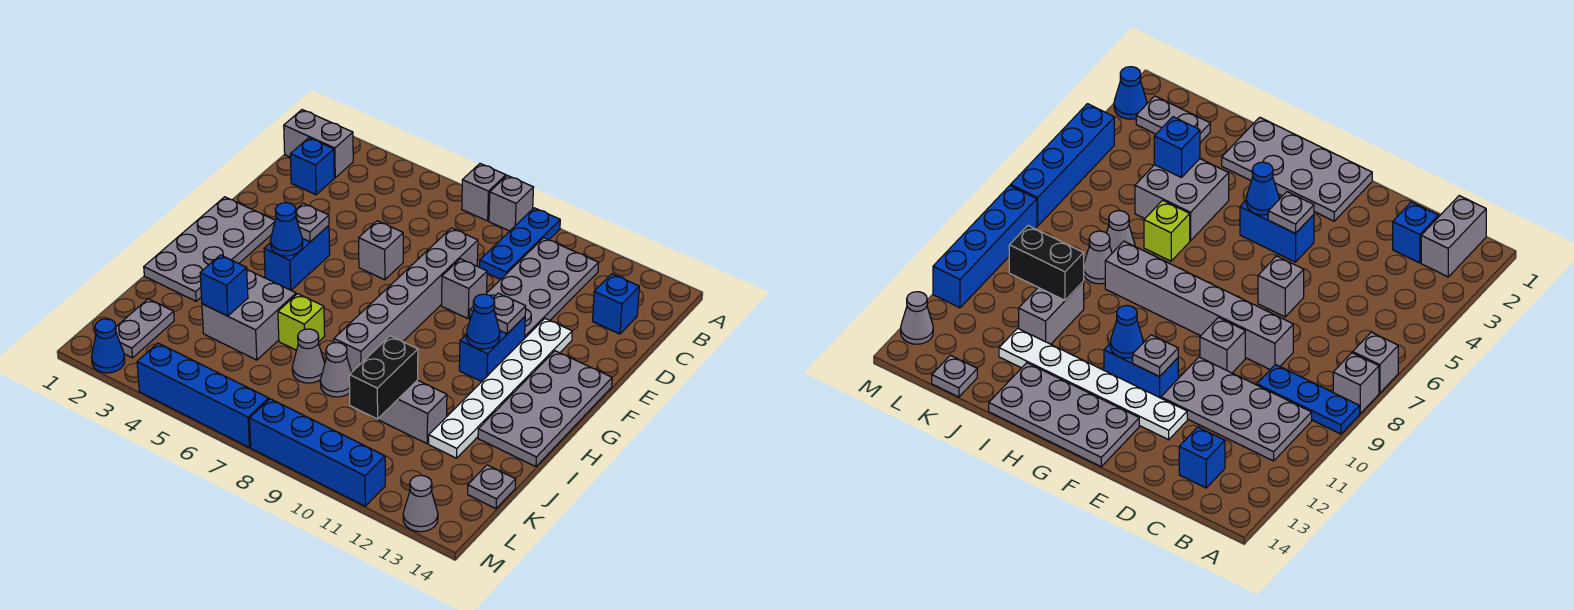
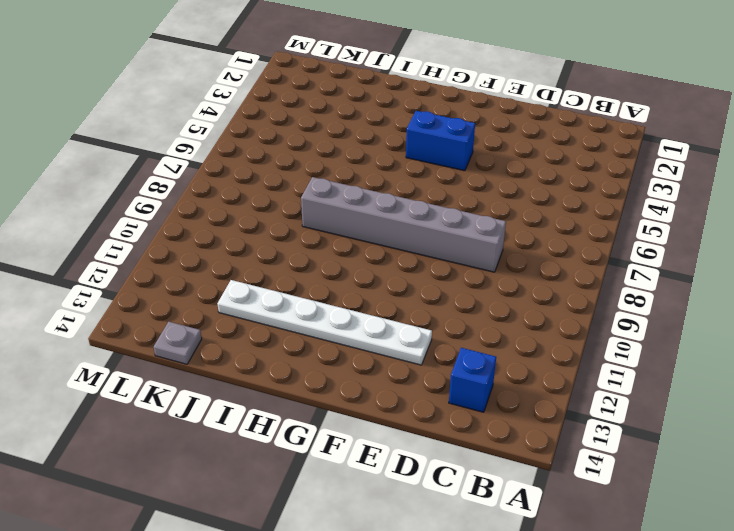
none -> grey 1x1 brick [462,164,506,221]
none -> grey 1x1 brick [489,175,534,231]
none -> blue 1x3 plate [480,208,560,279]
none -> grey 1x2 brick [284,110,353,178]

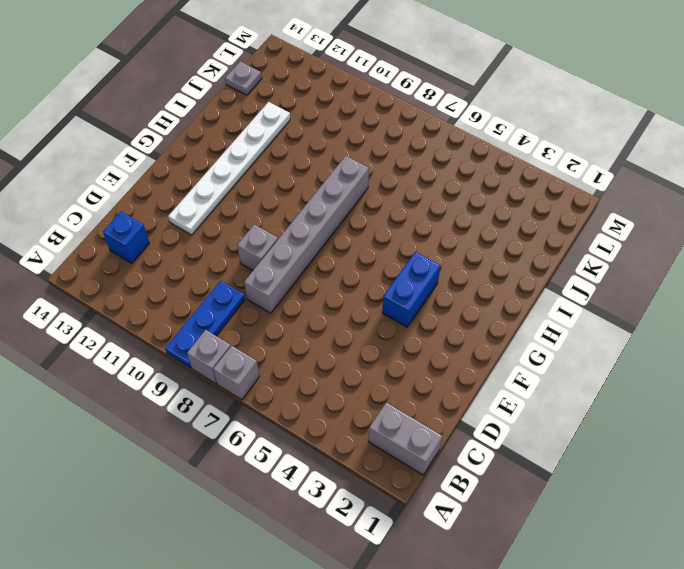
none -> grey 2x4 plate [470,238,599,338]
none -> blue 1x1 brick [290,138,334,195]
none -> grey 1x1 brick [359,221,403,280]
none -> grey 2x4 plate [144,197,275,301]

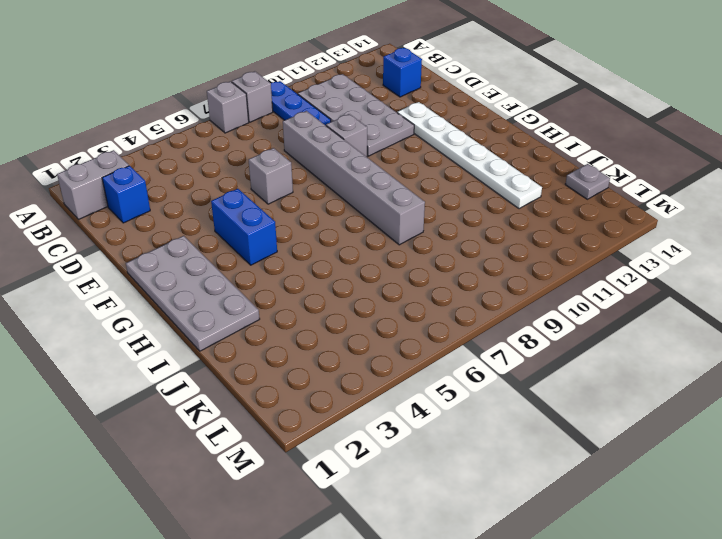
none -> blue 1x2 brick [459,317,525,382]
none -> grey 2x4 plate [478,351,612,467]
none -> grey 2x2 brick [202,270,296,360]
none -> lime 1x1 brick [278,294,325,350]

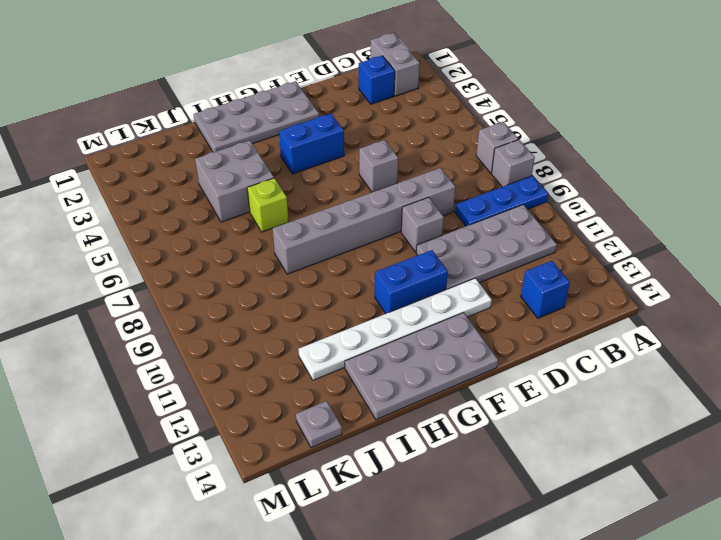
none -> grey 1x1 cone [292,329,325,383]
none -> grey 1x1 cone [320,343,352,397]
none -> grey 1x2 brick [377,380,447,444]
none -> grey 1x2 plate [116,299,174,358]

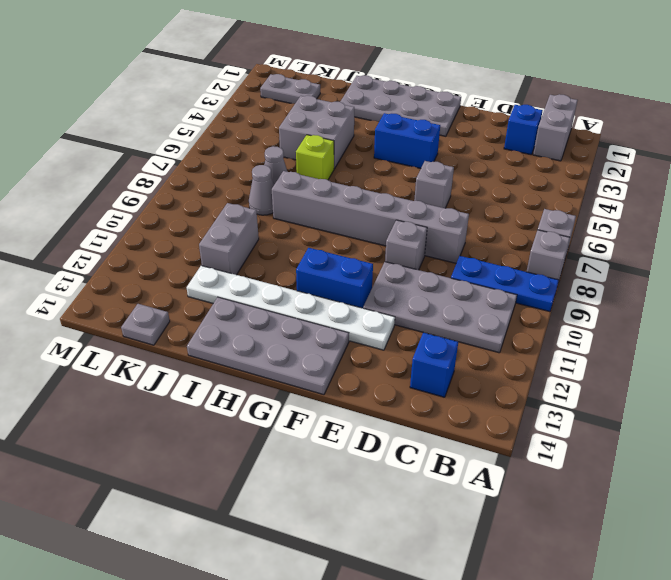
none -> blue 1x1 cone [92,319,125,373]
none -> blue 1x4 brick [137,343,269,447]
none -> blue 1x4 brick [250,399,385,506]
none -> grey 1x1 cone [403,475,438,532]

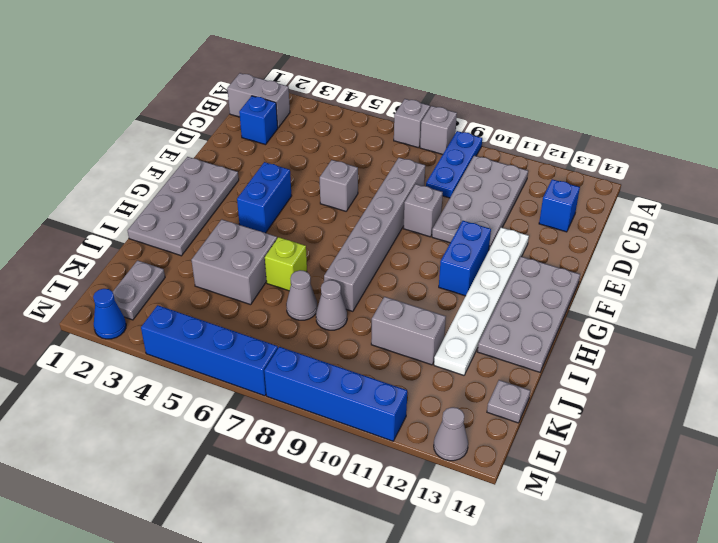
none -> grey 1x1 plate [296,203,329,242]
none -> grey 1x1 plate [494,293,526,334]
none -> blue 1x1 cone [270,203,303,256]
none -> blue 1x1 cone [466,294,500,349]

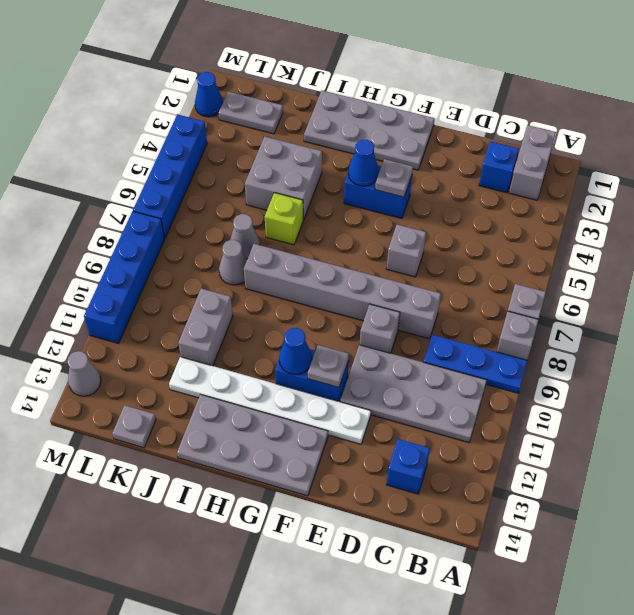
none -> blue 1x1 brick [200,255,248,316]
none -> black 1x2 brick [349,336,418,419]

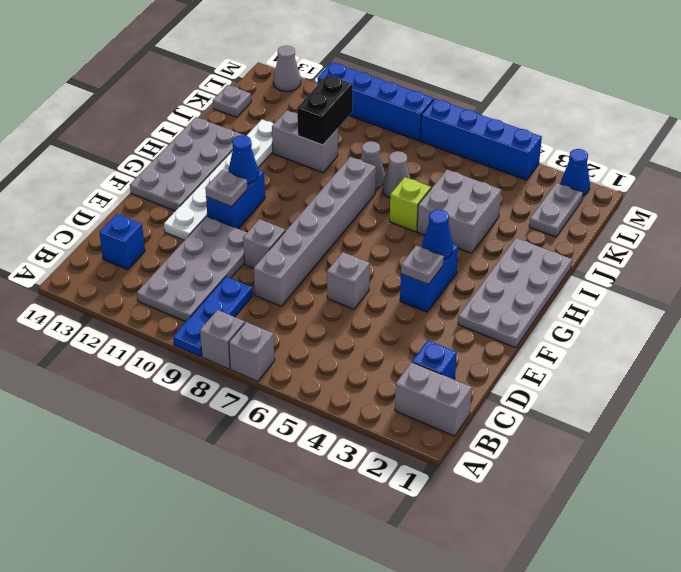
none -> blue 1x1 brick [200,255,248,316]

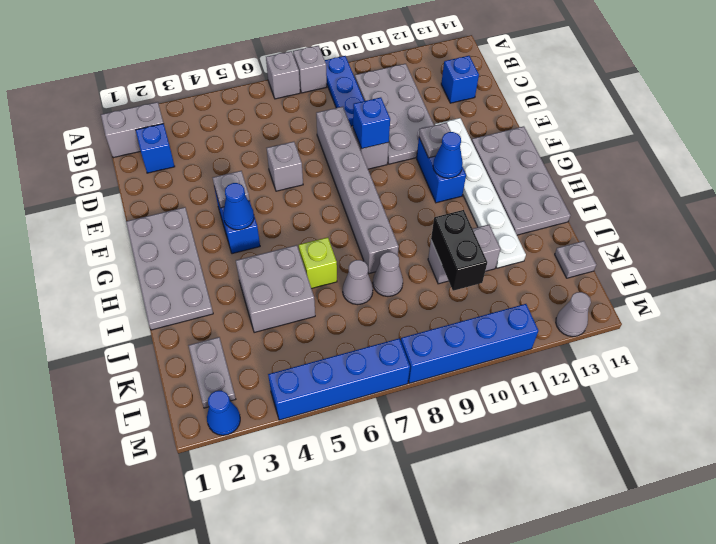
blue 1x1 brick [353,97,390,149] -> blue 1x1 brick moved to [200,255,248,316]

